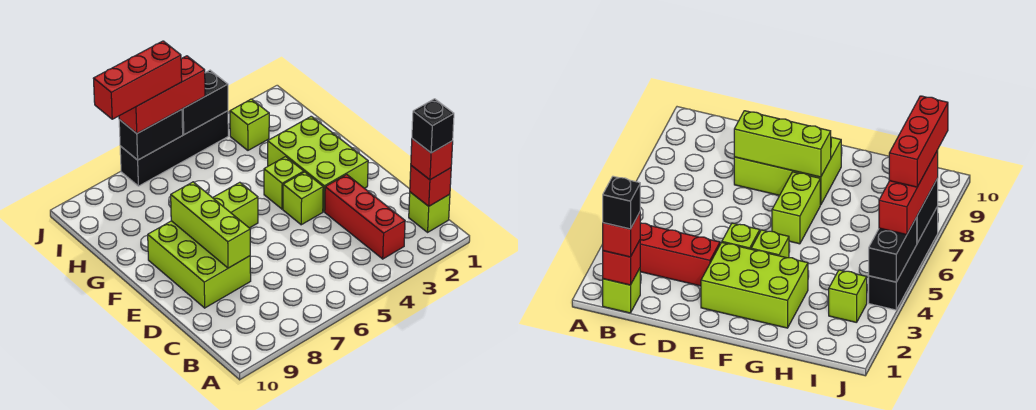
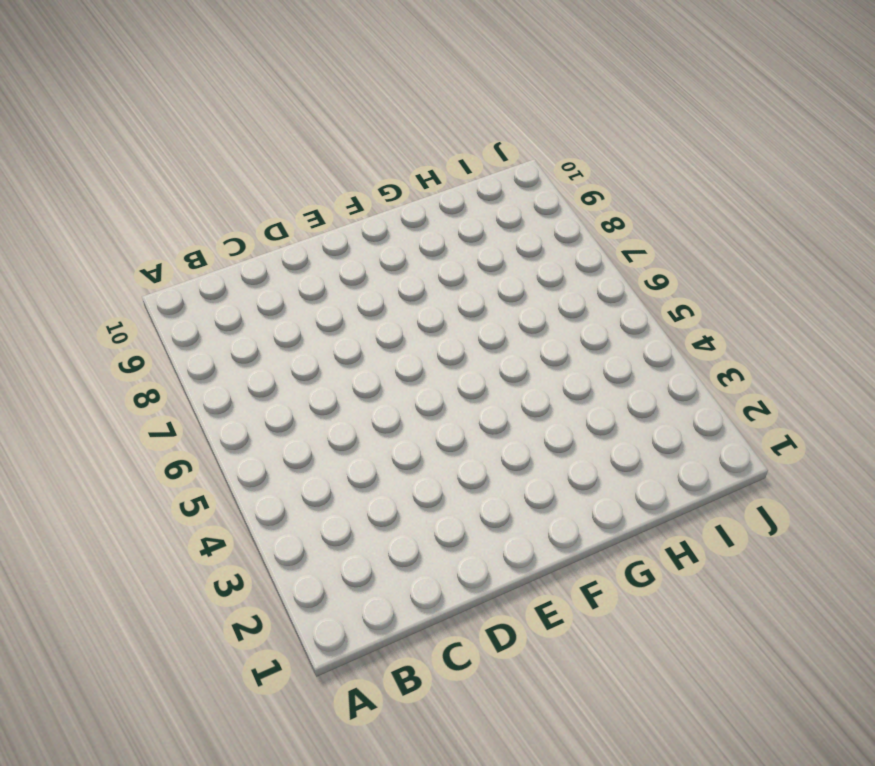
none -> lime 1x1 brick [409,192,450,232]
none -> red 1x3 brick [325,175,405,259]
none -> lime 2x3 brick [148,221,251,308]

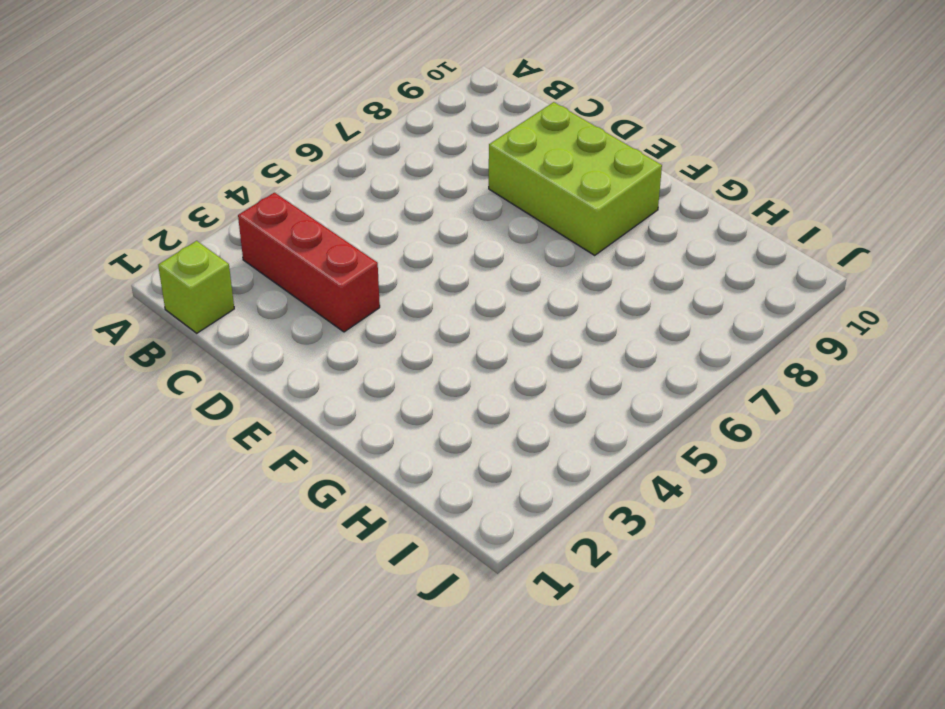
none -> lime 2x3 brick [268,116,368,212]
none -> lime 1x1 brick [283,172,323,225]
none -> lime 1x1 brick [264,157,304,209]

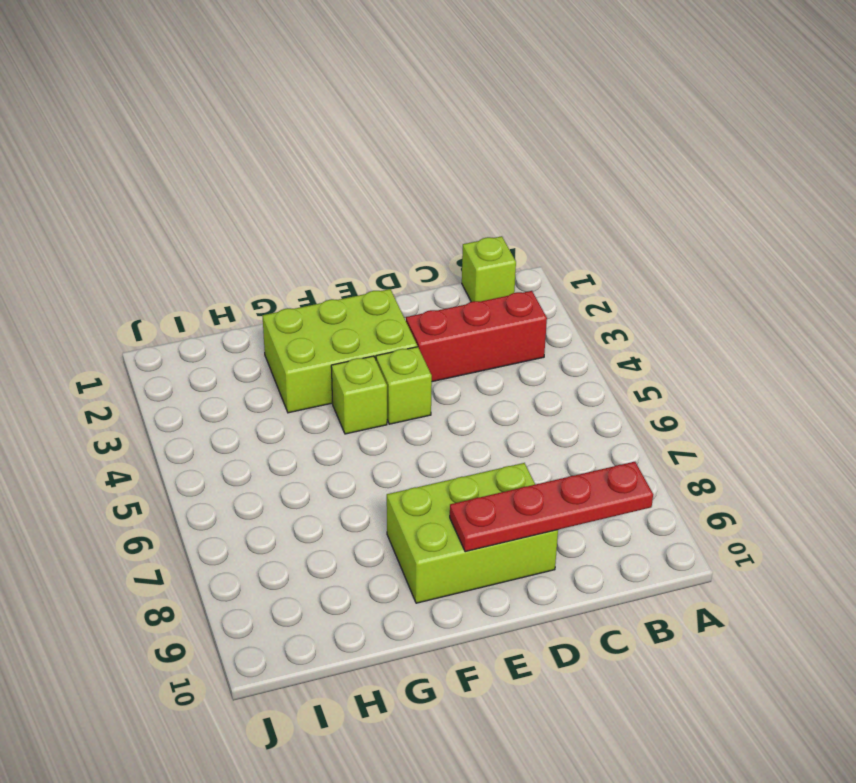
red 1x4 plate [450,462,653,552] -> none
none -> lime 1x2 brick [213,182,258,228]
none -> lime 1x1 brick [230,99,269,150]
none -> black 1x4 brick [120,111,228,186]

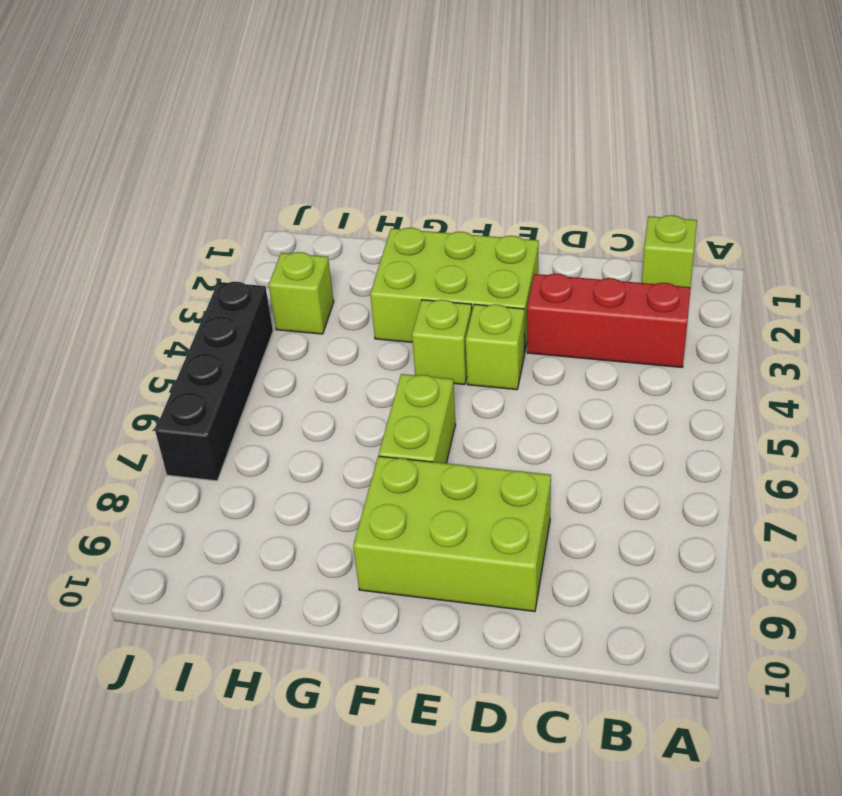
none -> red 1x1 brick [410,166,451,206]
none -> lime 1x3 brick [171,182,250,268]
none -> black 1x2 brick [182,70,228,134]

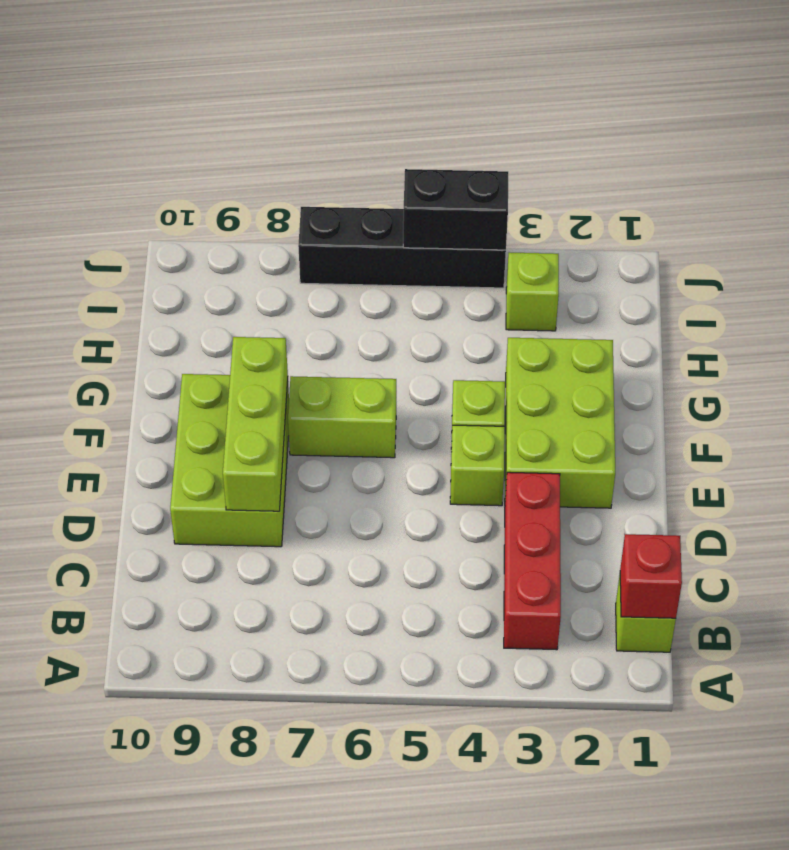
none -> black 1x2 brick [119,109,183,160]
none -> red 1x1 brick [411,139,453,180]
none -> red 1x3 brick [119,56,205,133]

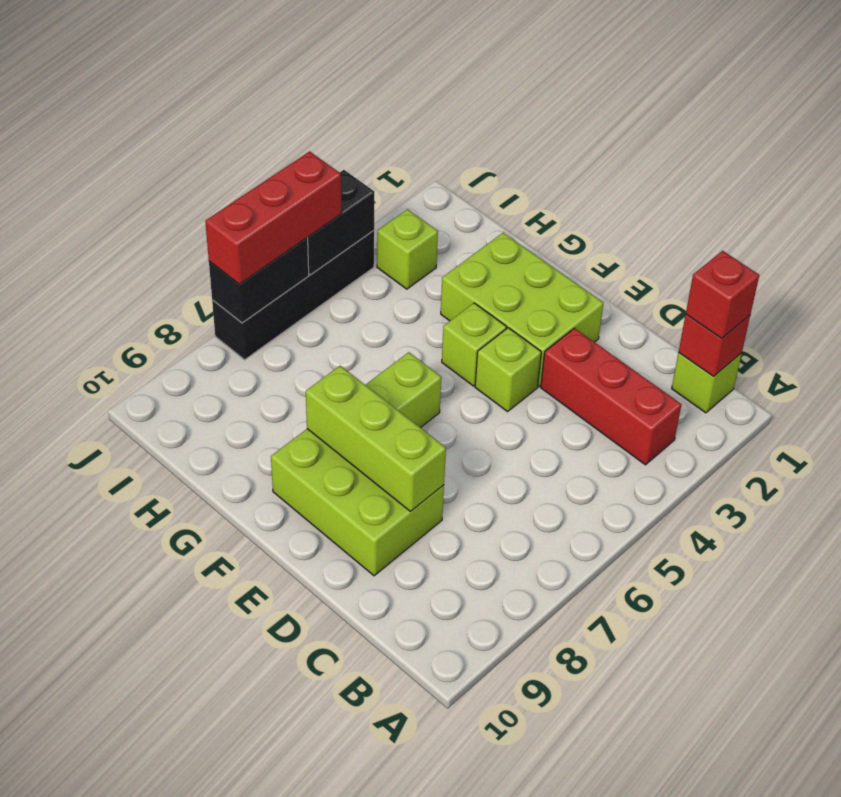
none -> black 1x1 brick [412,99,454,153]
none -> red 1x3 brick [93,41,182,119]

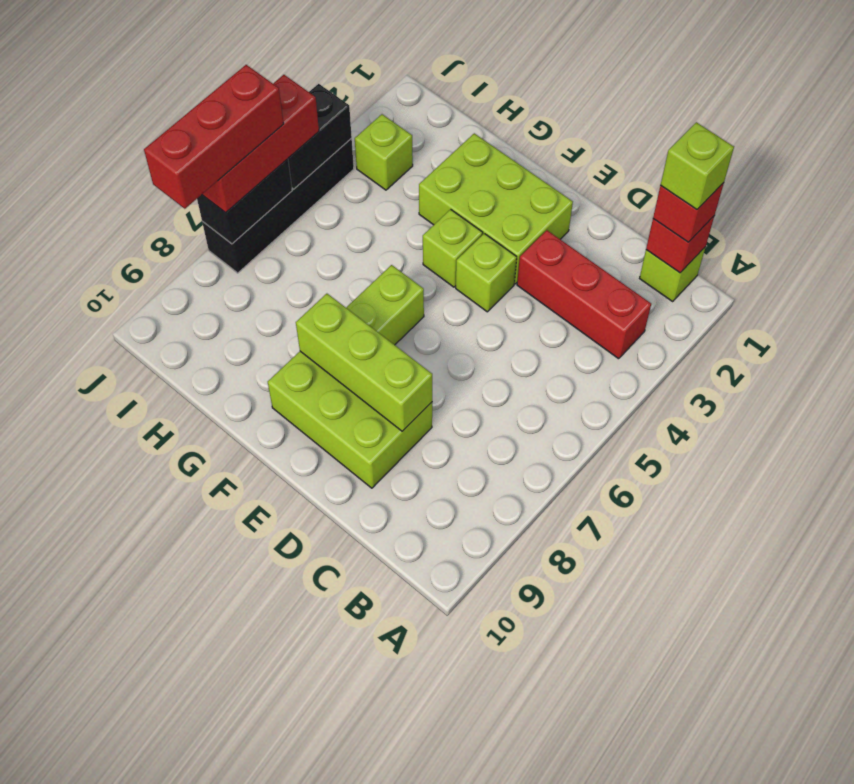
lime 1x1 brick [661,122,734,210] -> black 1x1 brick [412,99,454,153]

